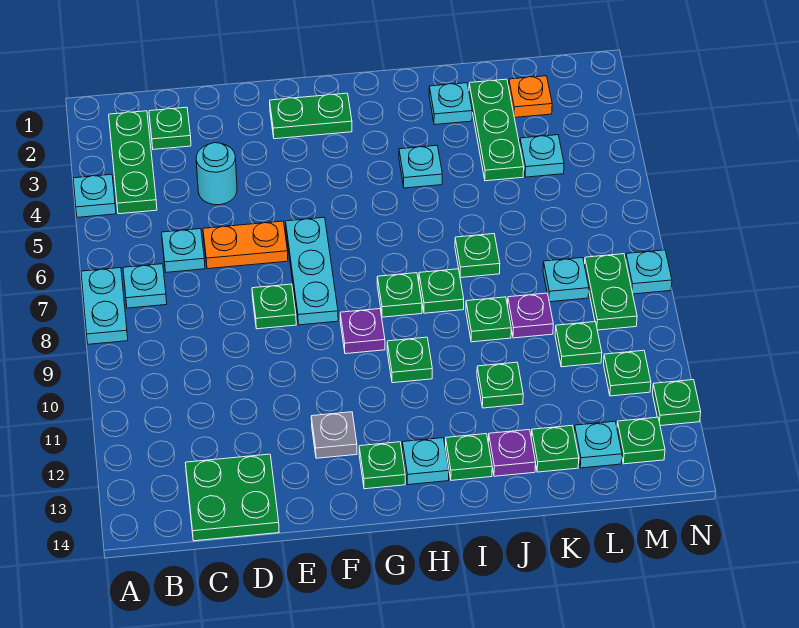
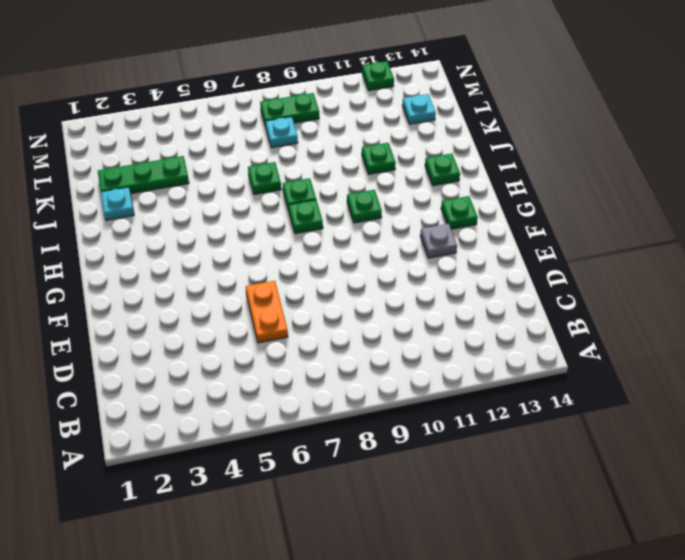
none -> cyan 1x1 plate [73,174,116,217]
none -> cyan 1x2 plate [81,268,128,344]
none -> green 1x3 plate [109,111,157,214]
none -> cyan 1x1 plate [123,264,167,308]

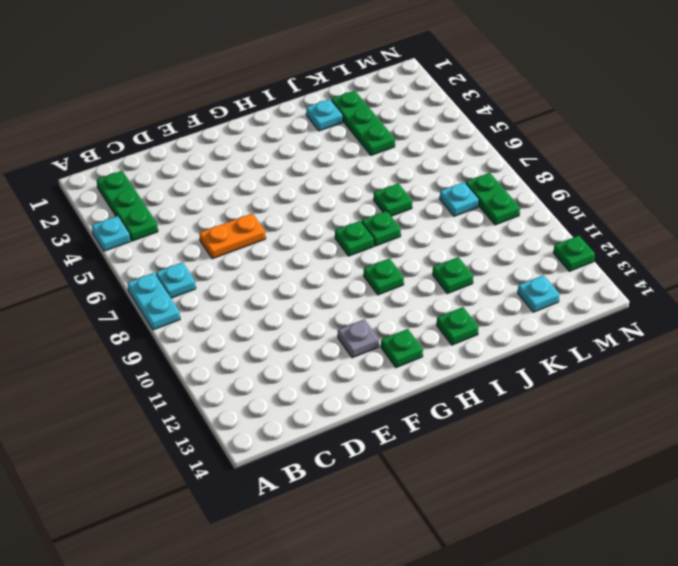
none -> green 1x1 plate [149,107,191,149]
none -> cyan 1x1 plate [162,229,205,272]
none -> green 2x2 plate [186,454,279,541]
none -> cyan 1x1 round brick [196,143,237,205]

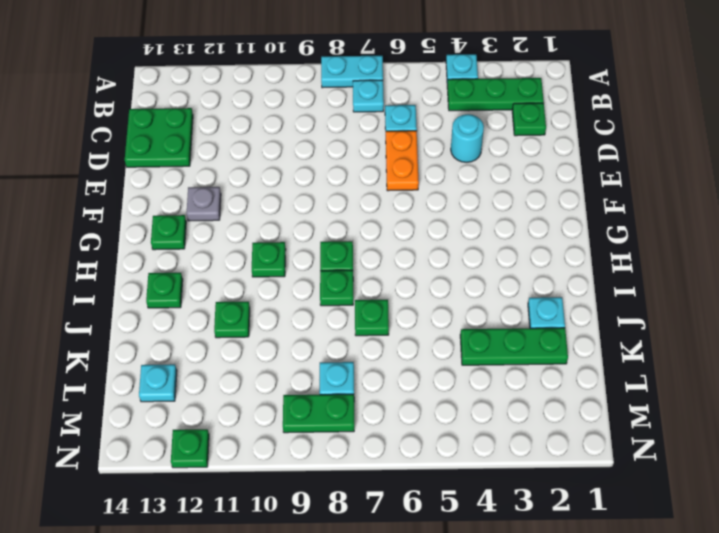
none -> green 1x1 plate [252,284,296,329]
none -> green 1x2 plate [270,93,352,139]
none -> cyan 1x3 plate [286,217,338,325]
none -> purple 1x1 plate [340,309,385,354]

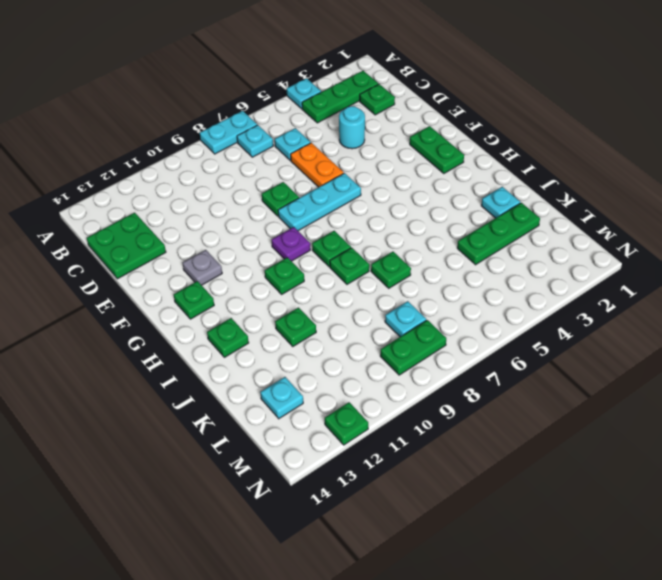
none -> cyan 1x1 plate [402,438,449,485]
none -> cyan 1x1 plate [399,145,442,188]
none -> green 1x1 plate [466,297,511,342]
none -> purple 1x1 plate [488,430,536,476]

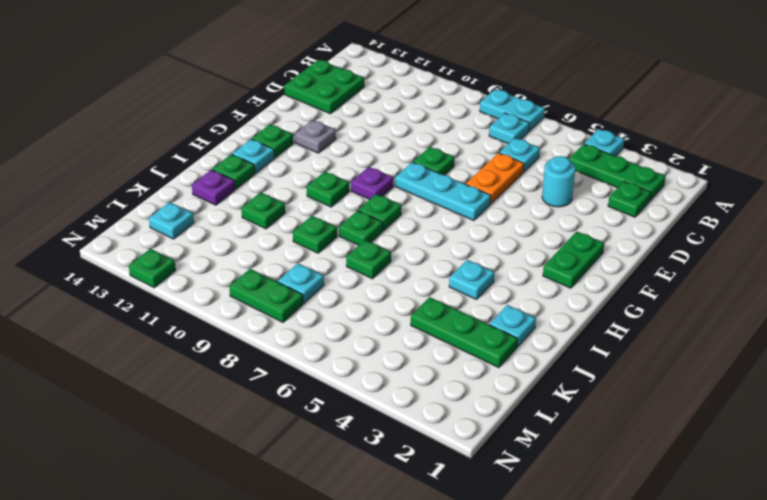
none -> purple 1x1 plate [508,293,553,338]
none -> green 1x1 plate [531,426,579,472]
none -> orange 1x1 plate [509,76,552,117]
none -> cyan 1x1 plate [520,135,564,177]

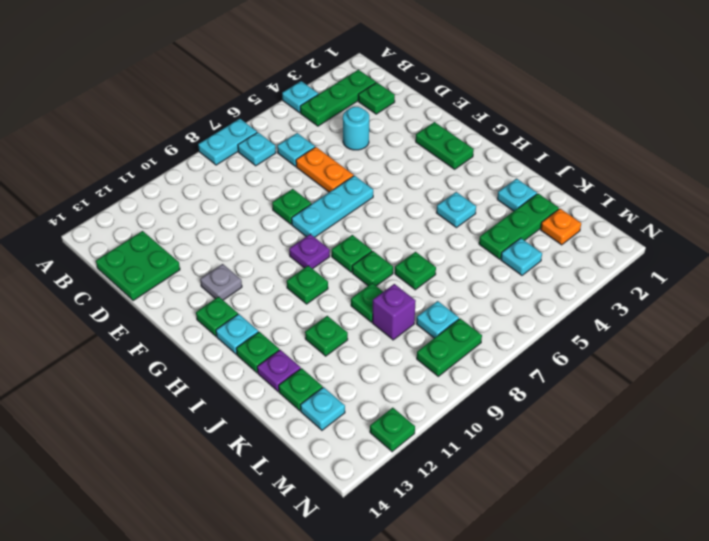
purple 1x1 brick [372,284,416,340] -> purple 1x1 plate [508,293,553,338]
none -> green 1x1 plate [555,322,602,367]
none -> green 1x1 plate [604,350,651,396]
none -> green 1x1 plate [617,417,665,464]
none -> cyan 1x1 plate [626,250,672,294]

